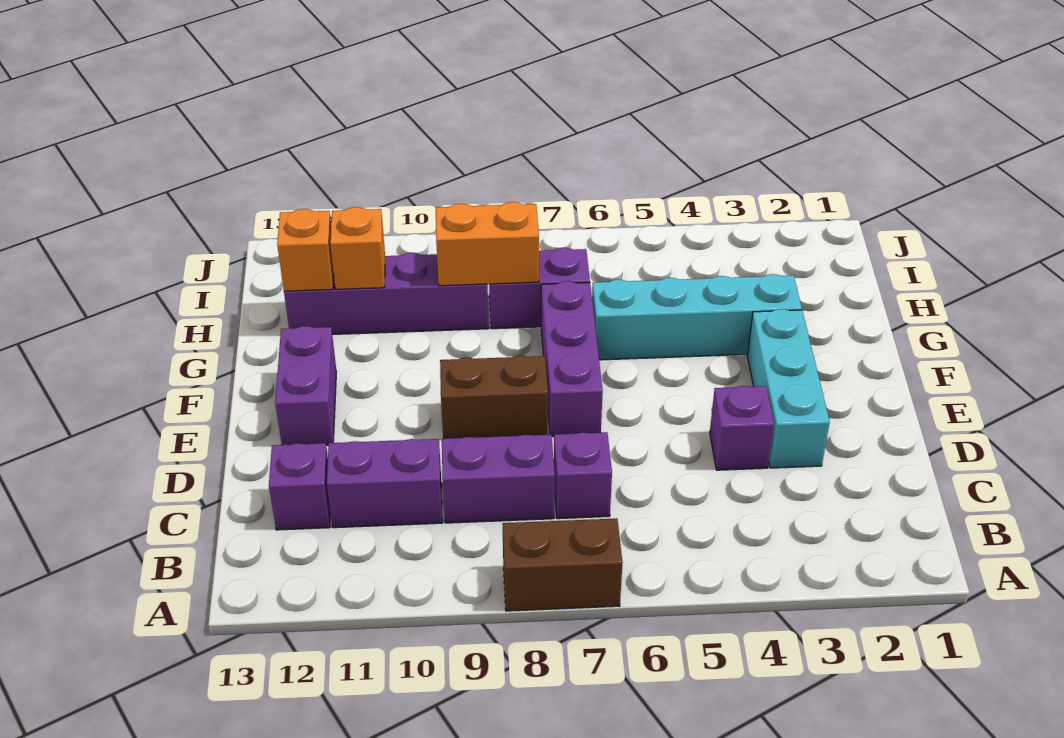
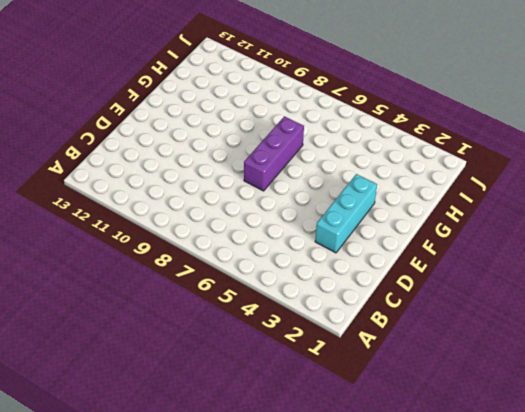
none -> brown 1x2 brick [502,518,623,611]
none -> purple 1x1 brick [554,432,612,519]
none -> purple 1x2 brick [442,435,555,523]

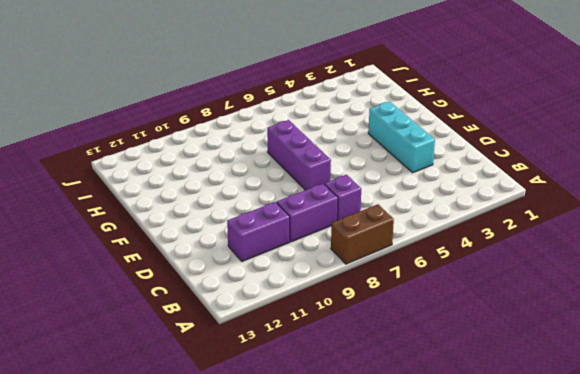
none -> purple 1x1 brick [269,443,330,530]
none -> purple 1x1 brick [710,386,774,470]
none -> brown 1x2 brick [440,355,548,439]

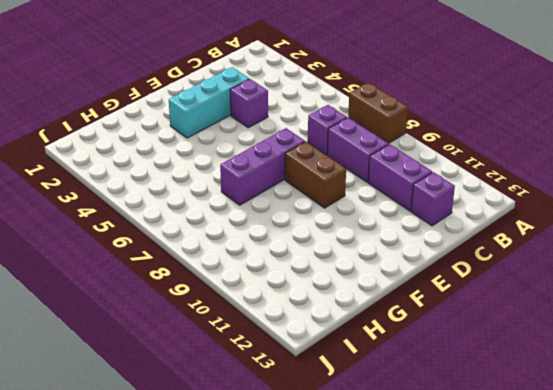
none -> purple 1x2 brick [275,326,336,445]
none -> cyan 1x4 brick [592,274,802,360]
none -> purple 1x2 brick [489,248,590,329]

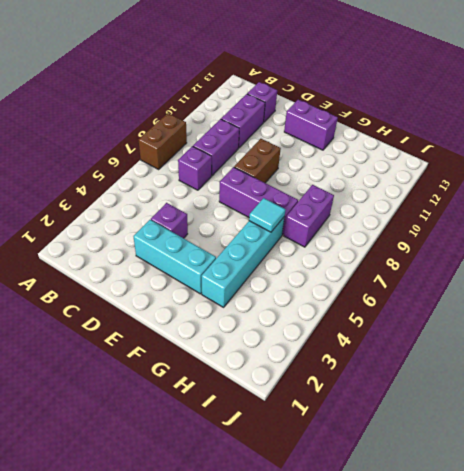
cyan 1x1 tile [249,198,285,232] -> none
none -> purple 1x4 brick [284,253,489,334]
none -> orange 1x2 brick [436,202,539,286]
none -> orange 1x1 brick [330,207,385,289]

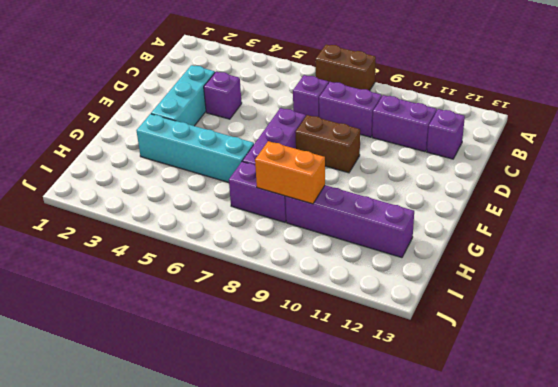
none -> purple 1x2 brick [275,326,336,445]
none -> orange 1x1 brick [330,207,385,289]
none -> orange 1x1 brick [277,209,334,291]

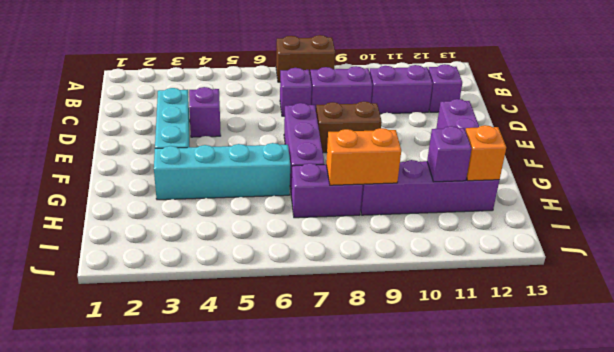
purple 1x1 brick [427,126,472,182] -> orange 1x1 brick [330,207,385,289]

